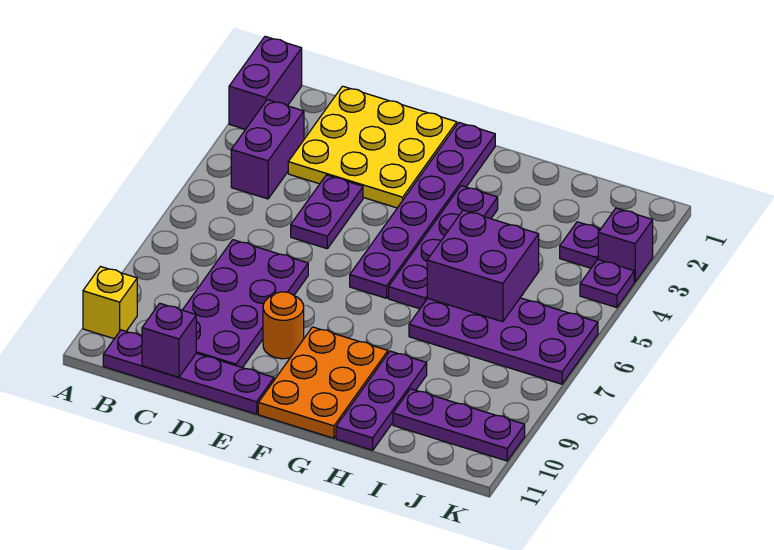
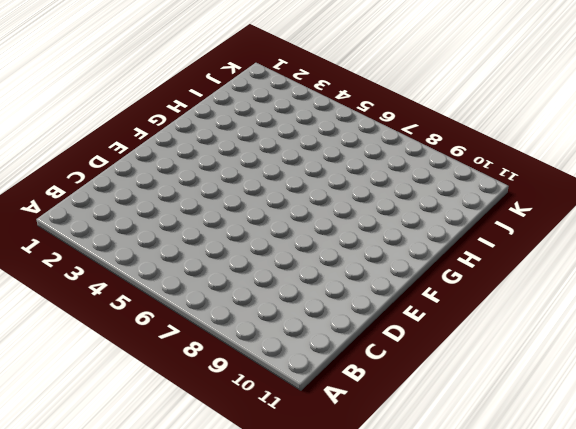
none -> purple 1x2 brick [229,36,302,129]
none -> yellow 1x1 brick [83,267,137,339]
none -> purple 1x2 brick [231,100,304,199]

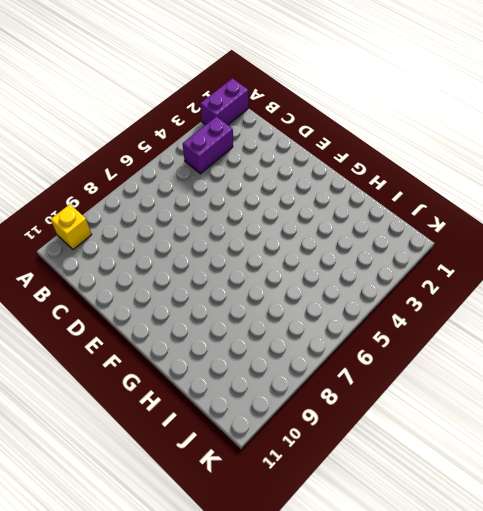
none -> purple 1x4 plate [103,330,274,414]
none -> yellow 3x3 plate [288,86,457,208]
none -> purple 2x4 plate [183,240,308,368]

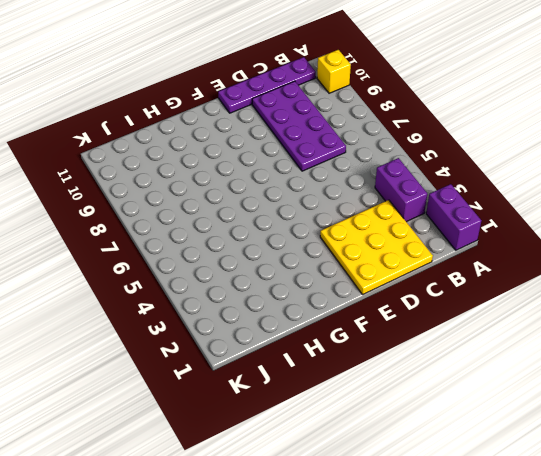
none -> purple 1x2 plate [291,175,363,249]
none -> orange 1x1 round brick [263,292,304,359]
none -> purple 1x6 plate [350,123,495,298]

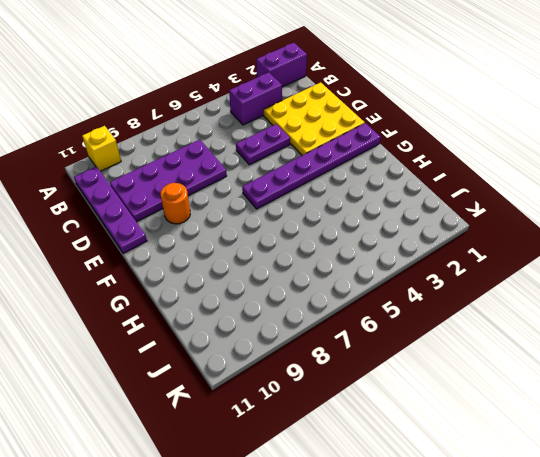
none -> orange 2x3 plate [258,327,388,438]
none -> purple 1x4 plate [389,186,498,309]
none -> purple 2x4 plate [409,298,598,384]

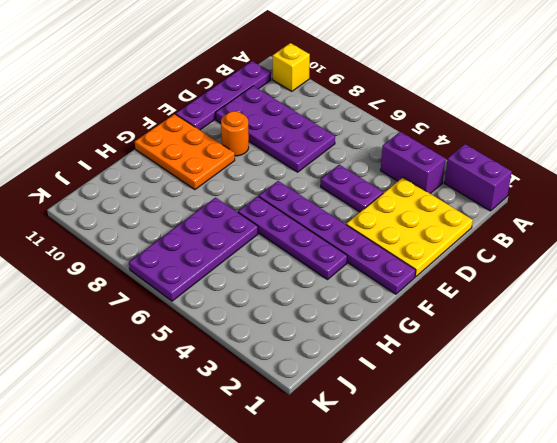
none -> purple 1x3 plate [336,351,427,450]
none -> purple 1x3 plate [393,389,525,461]
none -> purple 1x1 plate [560,222,600,268]

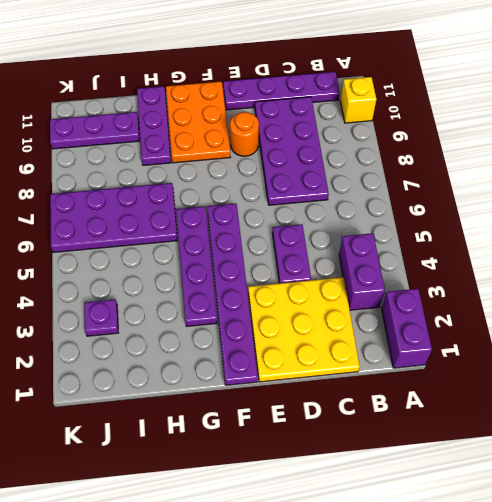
none -> purple 1x1 brick [598,208,653,282]
none -> purple 1x1 plate [580,260,634,308]
none -> purple 1x1 brick [142,303,196,377]

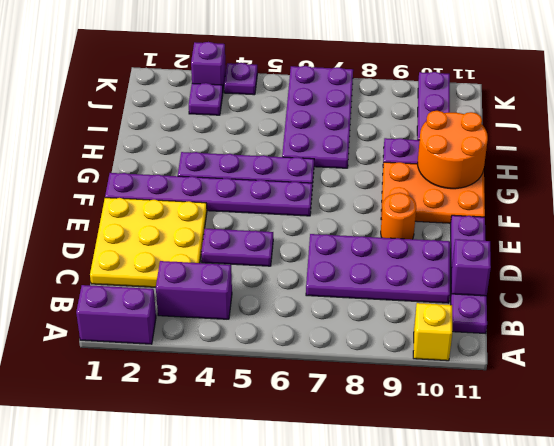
orange 2x2 round brick [418,111,488,189] -> none
none -> purple 2x2 brick [427,210,539,322]

